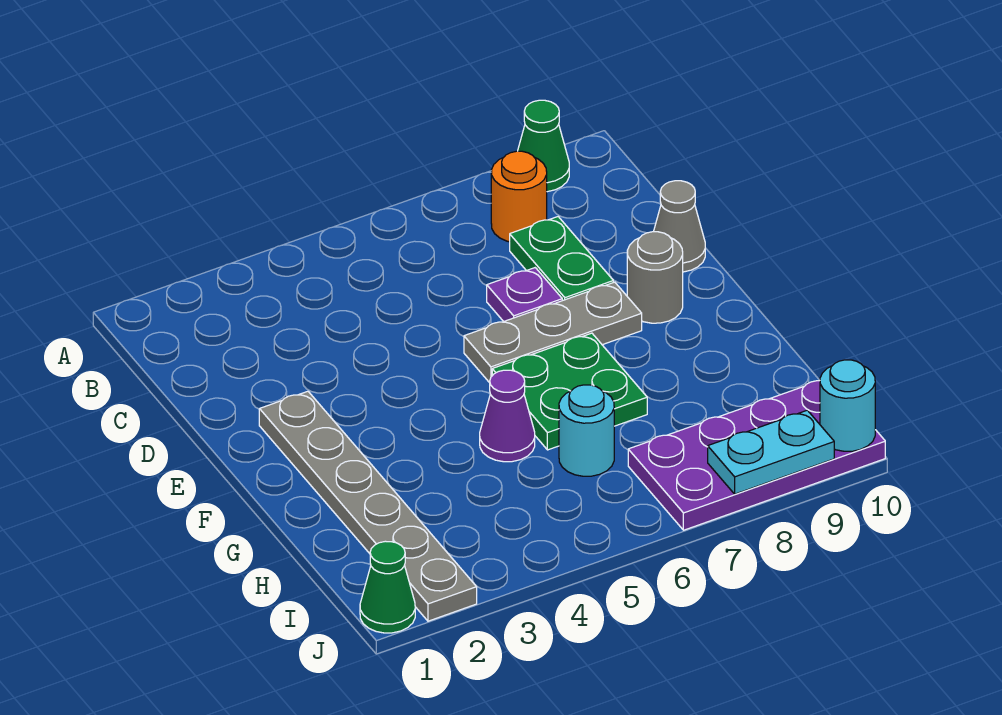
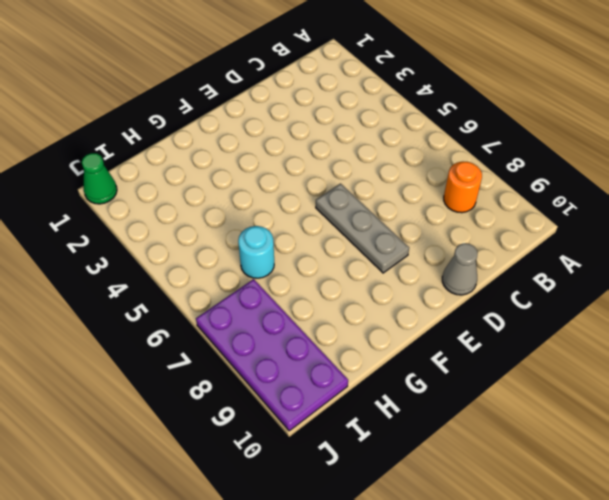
none -> green 1x1 cone [518,100,569,192]
none -> green 1x2 plate [510,217,613,301]
none -> purple 1x1 plate [487,268,562,322]

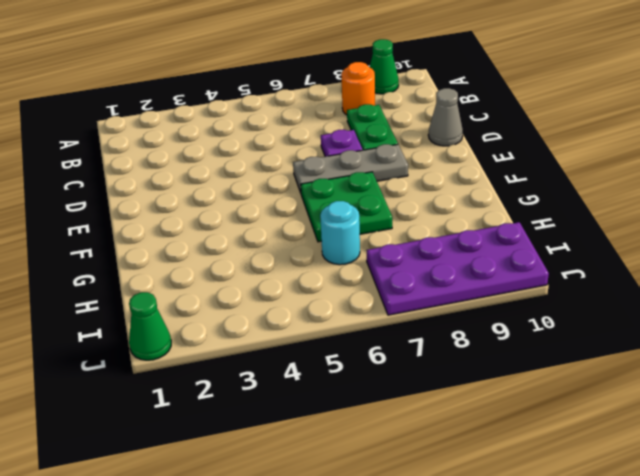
none -> grey 1x6 plate [259,391,477,621]
none -> grey 1x1 round brick [627,232,683,323]
none -> purple 1x1 cone [480,370,535,462]

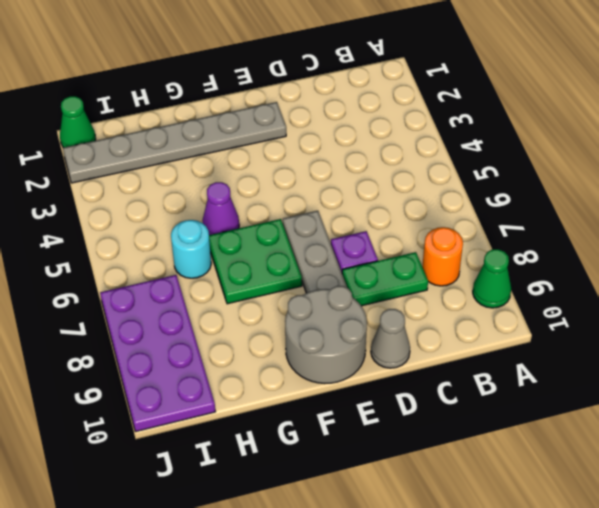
grey 2x2 round brick [285,286,367,384] -> grey 1x1 round brick [627,232,683,323]
none -> cyan 1x2 plate [708,410,834,494]
none -> cyan 1x1 round brick [820,360,875,451]

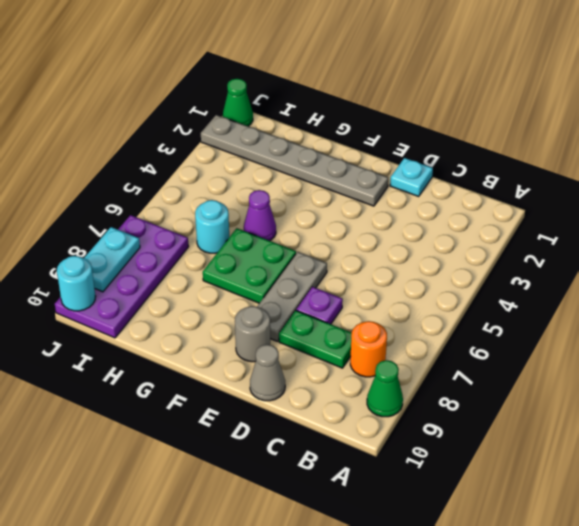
cyan 1x1 plate [390,158,433,196] -> none

